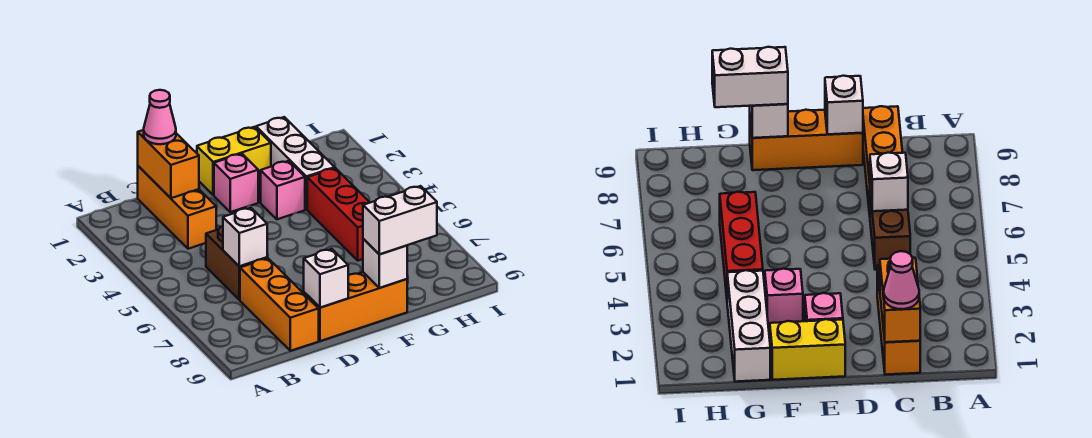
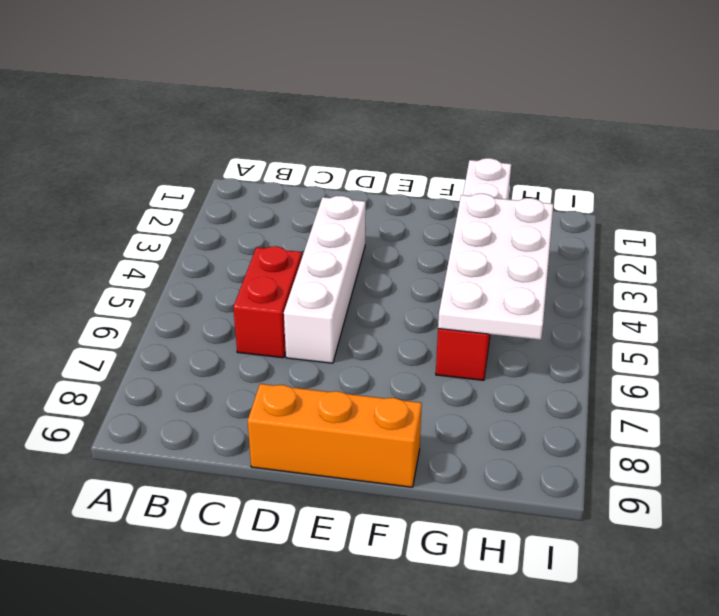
red 1x2 brick [233,246,302,358] -> brown 1x2 brick [206,226,267,300]
white 1x4 brick [284,196,366,363] -> none
white 2x4 plate [438,194,553,340] -> none
none -> orange 1x3 brick [138,166,216,249]
none -> orange 1x3 brick [240,258,319,351]
none -> yellow 1x2 brick [197,127,271,195]

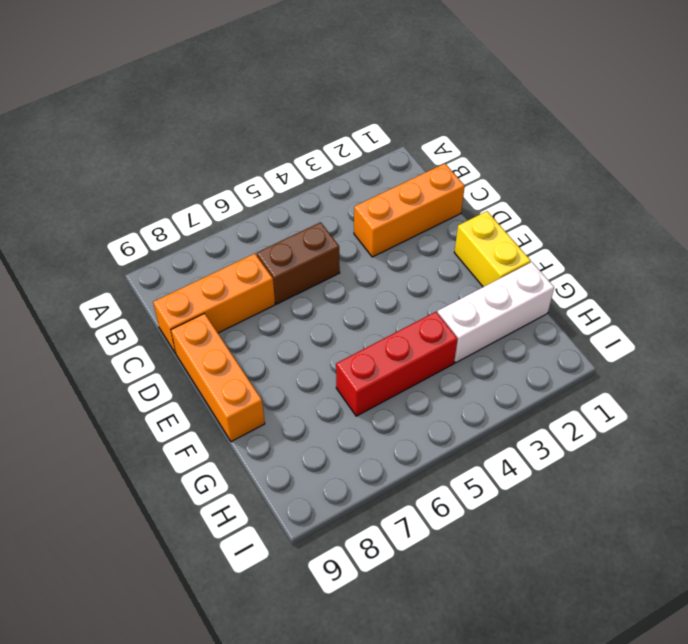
none -> pink 1x1 brick [214,154,258,212]
none -> pink 1x1 brick [261,161,305,219]
none -> orange 1x2 brick [138,130,199,198]

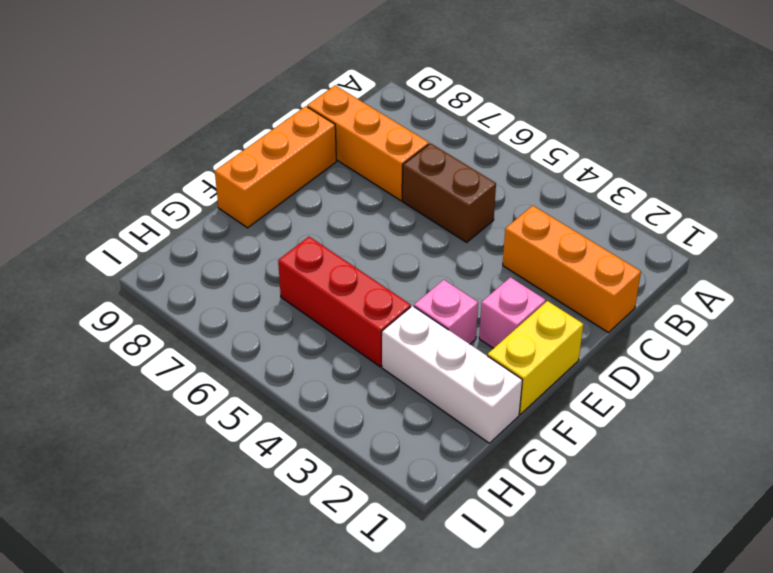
none -> orange 1x2 brick [138,130,199,198]
none -> white 1x1 brick [223,208,267,266]
none -> white 1x1 brick [304,249,348,308]

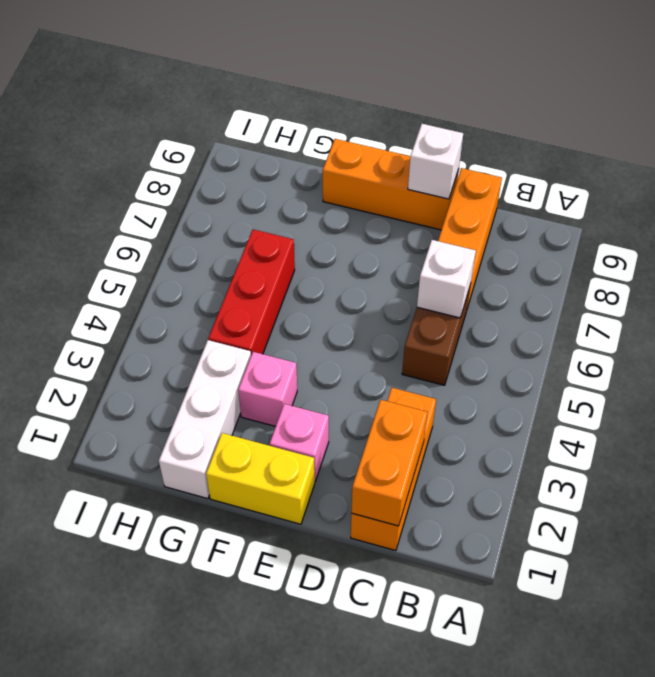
none -> white 1x1 brick [363,239,407,288]
none -> pink 1x1 cone [144,90,176,144]
none -> white 1x2 brick [363,186,437,254]

